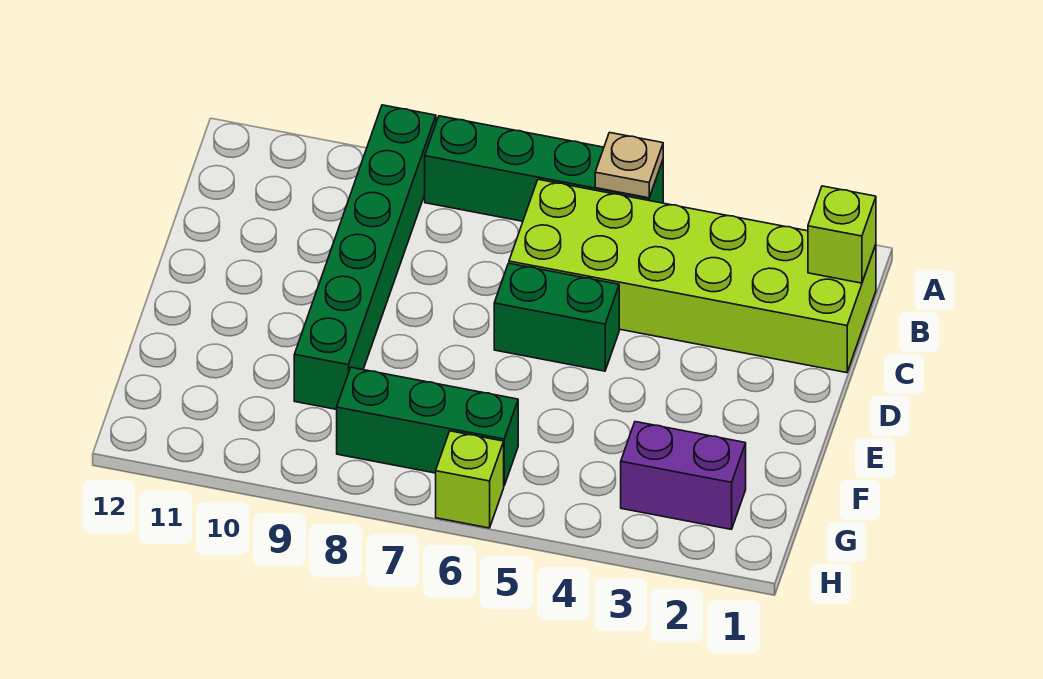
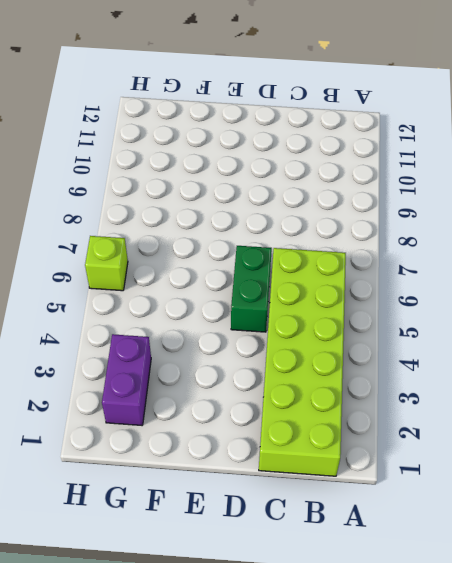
none -> green 1x4 brick [425,116,663,221]
none -> green 1x6 brick [294,105,436,410]

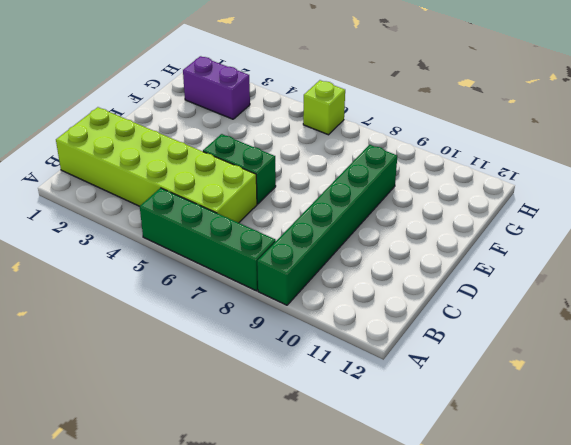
none -> green 1x3 brick [337,367,518,485]
none -> tan 1x1 plate [595,133,663,198]

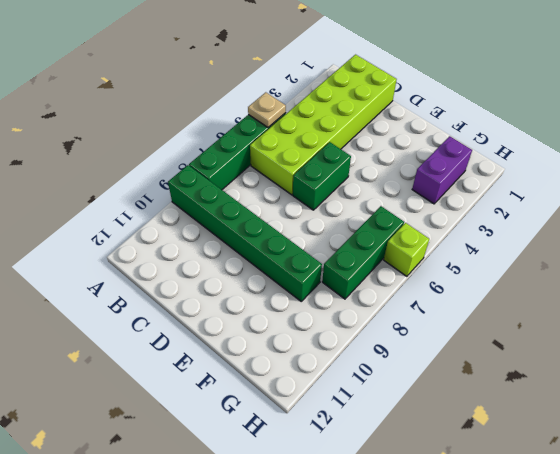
none -> lime 1x1 brick [808,186,876,283]

